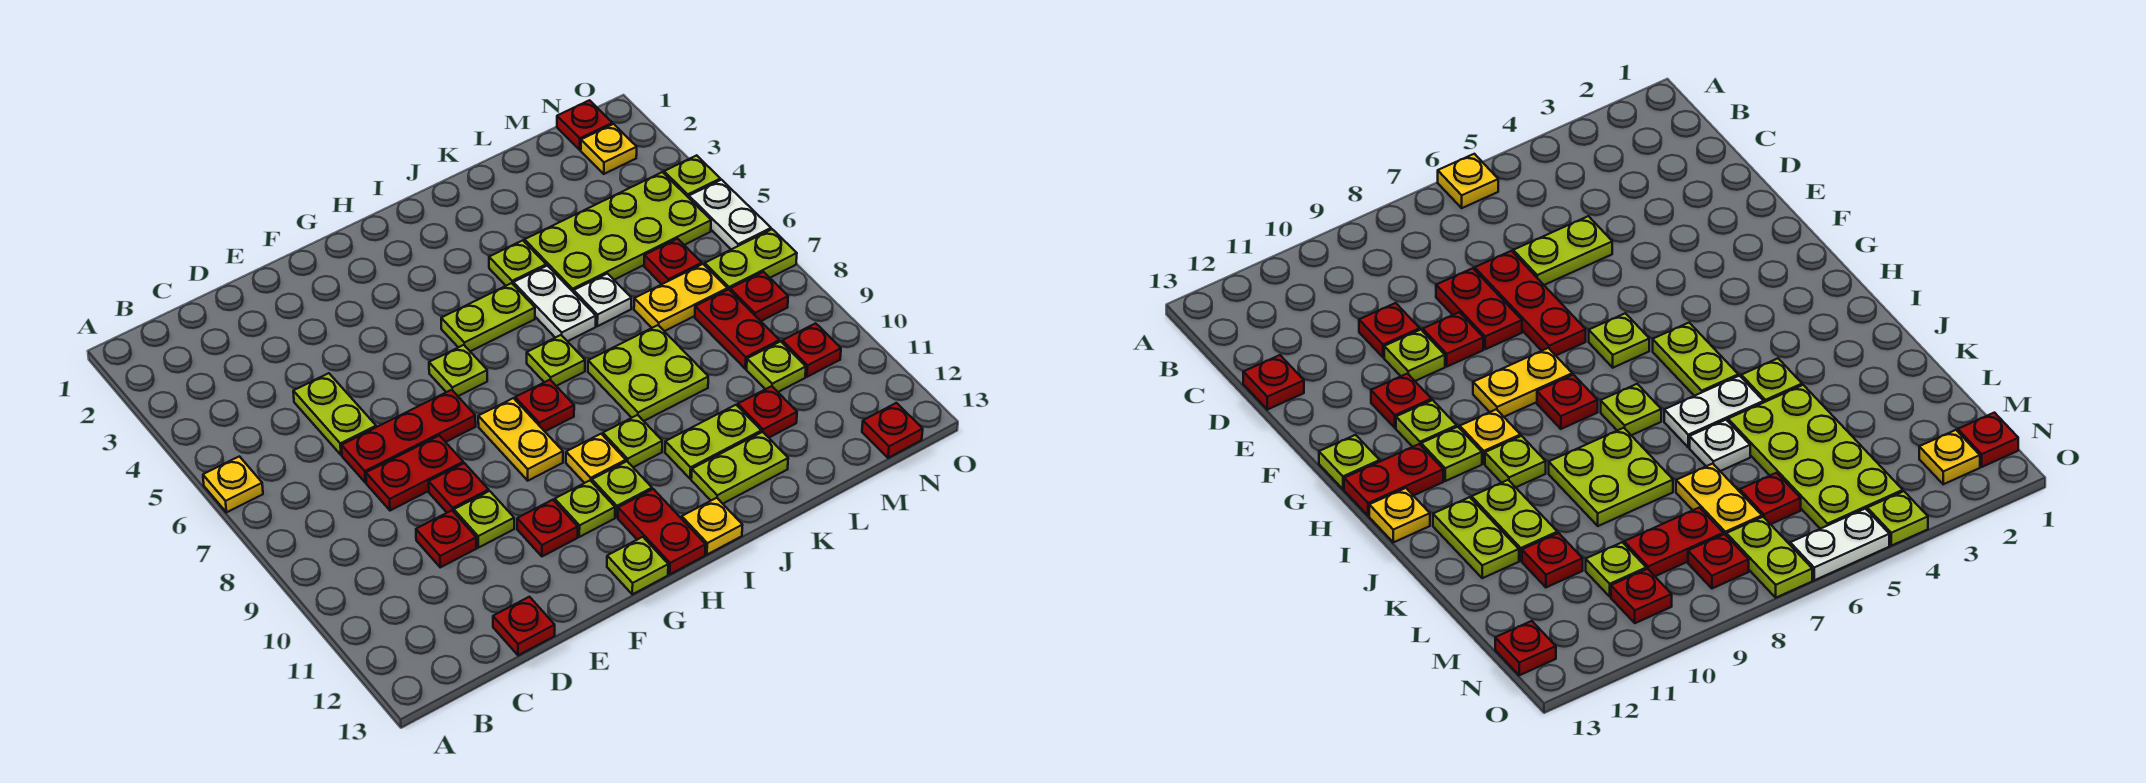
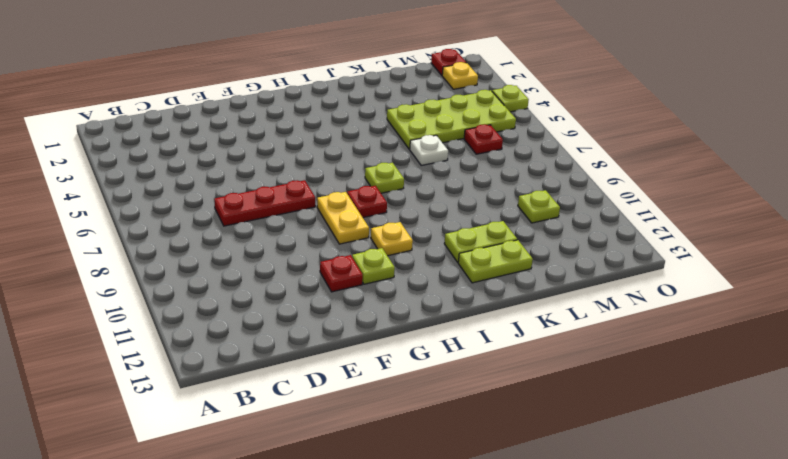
none -> yellow 1x1 plate [203,456,263,512]
none -> lime 1x2 plate [293,373,376,455]
none -> red 1x2 plate [366,436,463,511]
none -> red 1x1 plate [416,510,477,567]

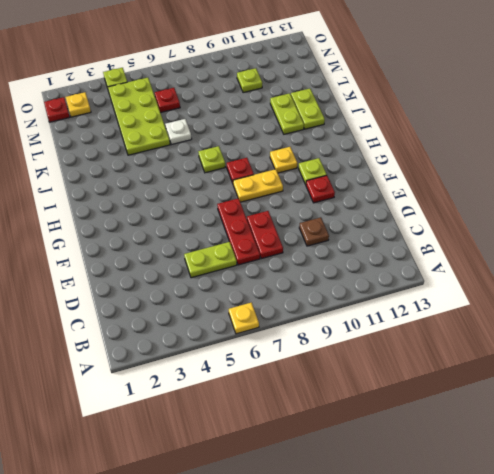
brown 1x1 plate [299,217,329,246] -> red 1x1 plate [416,510,477,567]
none -> red 1x1 plate [493,597,555,655]
none -> red 1x1 plate [429,463,489,513]
none -> lime 1x1 plate [454,491,514,548]
none -> lime 1x1 plate [429,345,487,396]

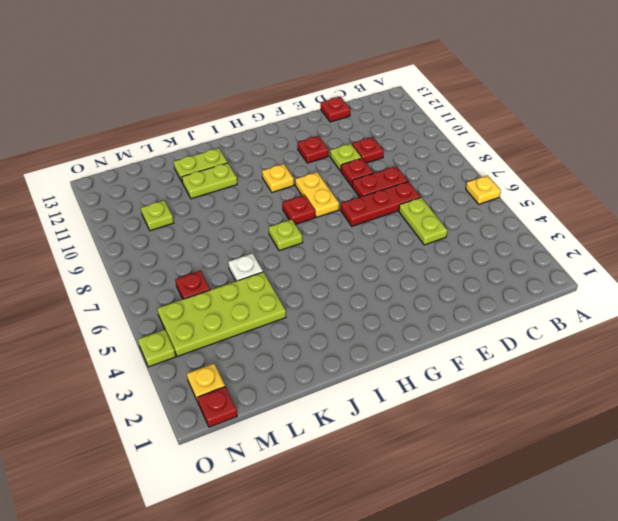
none -> lime 1x1 plate [429,345,487,396]
none -> lime 1x1 plate [555,481,615,537]
none -> lime 1x1 plate [607,537,668,594]
none -> lime 1x2 plate [441,283,535,351]

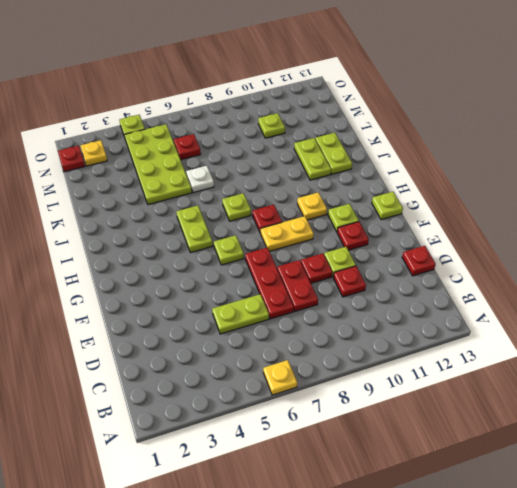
none -> lime 1x1 plate [592,461,652,517]
none -> red 1x2 plate [618,489,706,574]
none -> lime 1x1 plate [603,415,662,467]
none -> yellow 1x1 plate [682,498,742,555]

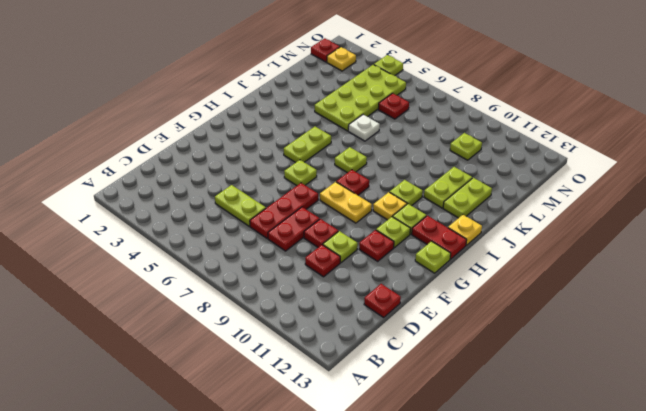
none -> yellow 1x1 plate [203,456,263,512]
none -> lime 1x1 plate [489,240,546,286]
none -> white 1x2 plate [513,266,596,341]
none -> lime 2x2 plate [588,325,708,421]

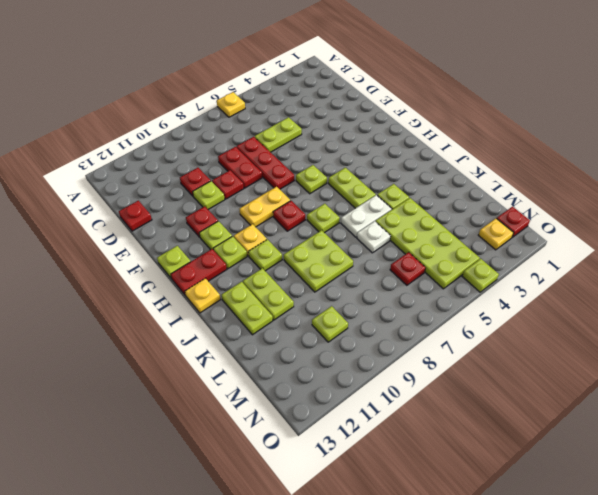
none -> yellow 1x2 plate [634,264,727,331]
none -> red 1x1 plate [738,386,797,438]
none -> red 1x2 plate [695,289,779,369]
none -> lime 1x2 plate [705,229,797,290]

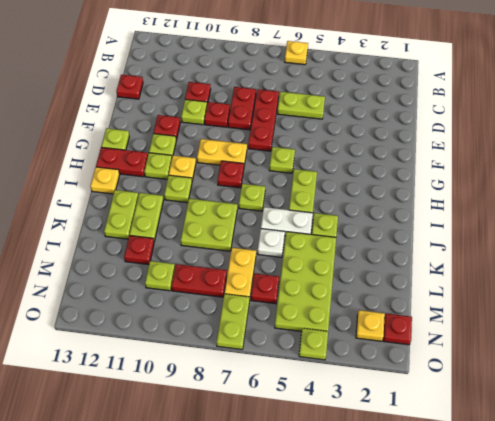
none -> red 1x1 plate [730,272,788,321]
none -> red 1x1 plate [782,323,841,377]
none -> red 1x1 plate [862,403,923,458]
none -> white 1x2 plate [689,180,771,249]

